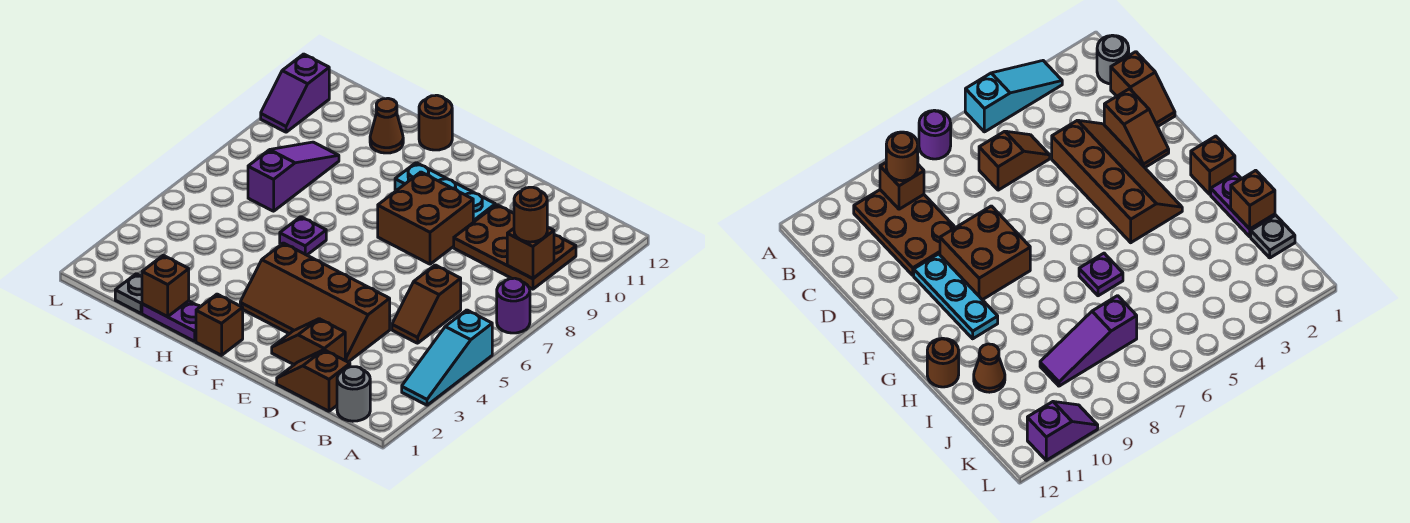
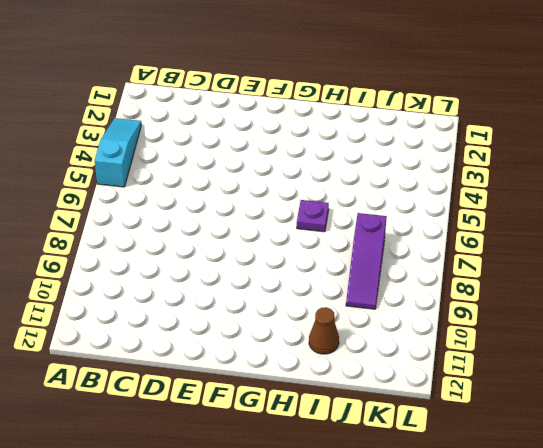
none -> purple 1x1 round brick [497,278,530,333]
none -> grey 1x1 round brick [337,367,370,421]
none -> brown 2x3 plate [454,205,576,289]

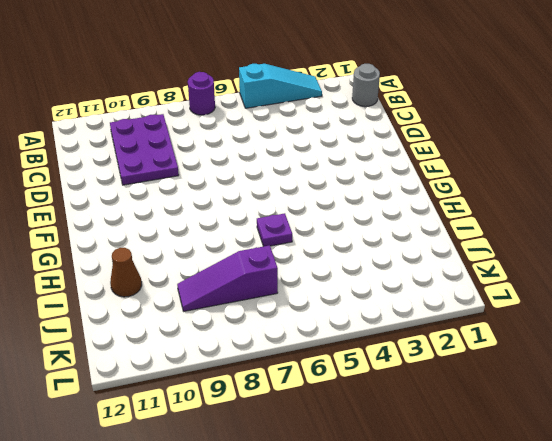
purple 2x3 plate [110,114,179,185] -> brown 2x3 plate [454,205,576,289]
none -> brown 1x2 slope [277,350,350,411]
none -> brown 1x2 slope [392,265,461,343]
none -> brown 1x2 slope [272,319,345,365]

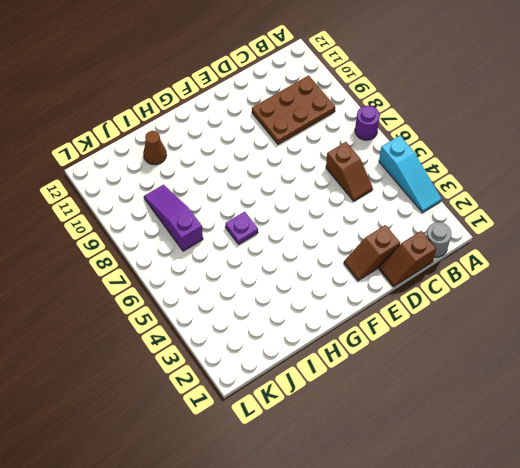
none -> brown 2x4 slope [240,243,390,362]
none -> brown 2x2 brick [378,172,473,264]
none -> cyan 1x3 plate [395,163,495,222]

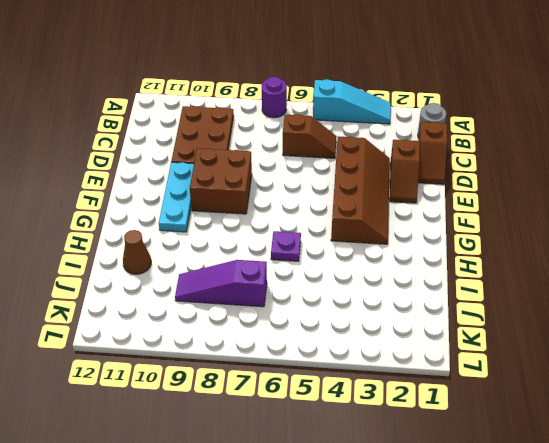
none -> brown 1x1 brick [196,294,243,355]
none -> purple 1x2 plate [142,301,200,341]
none -> brown 1x1 round brick [419,95,452,150]

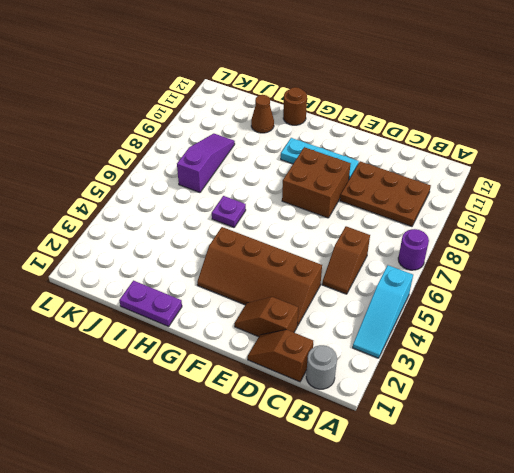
none -> brown 1x1 brick [196,294,243,355]
none -> grey 1x1 plate [115,274,142,313]
none -> purple 1x2 slope [261,54,329,132]

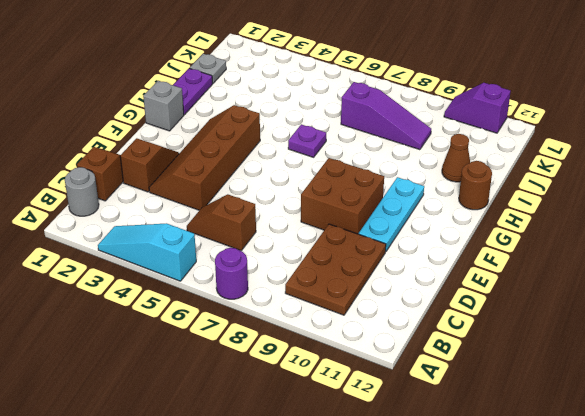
grey 1x1 brick [143,81,184,131] -> brown 1x1 brick [196,294,243,355]
none -> brown 1x1 brick [507,227,554,279]
none -> brown 1x1 brick [142,255,189,317]
none -> brown 1x1 round brick [514,187,547,242]

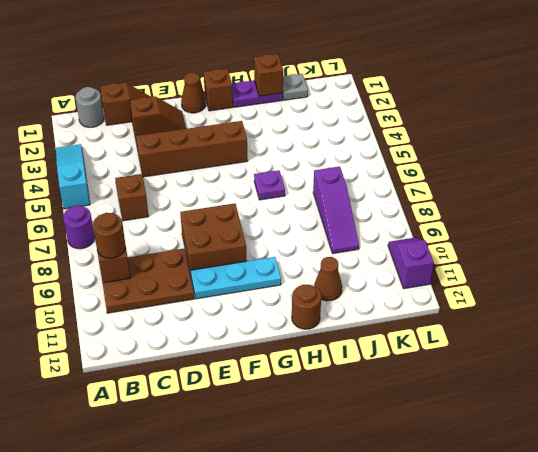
brown 1x1 cone [181,73,206,113] -> none

